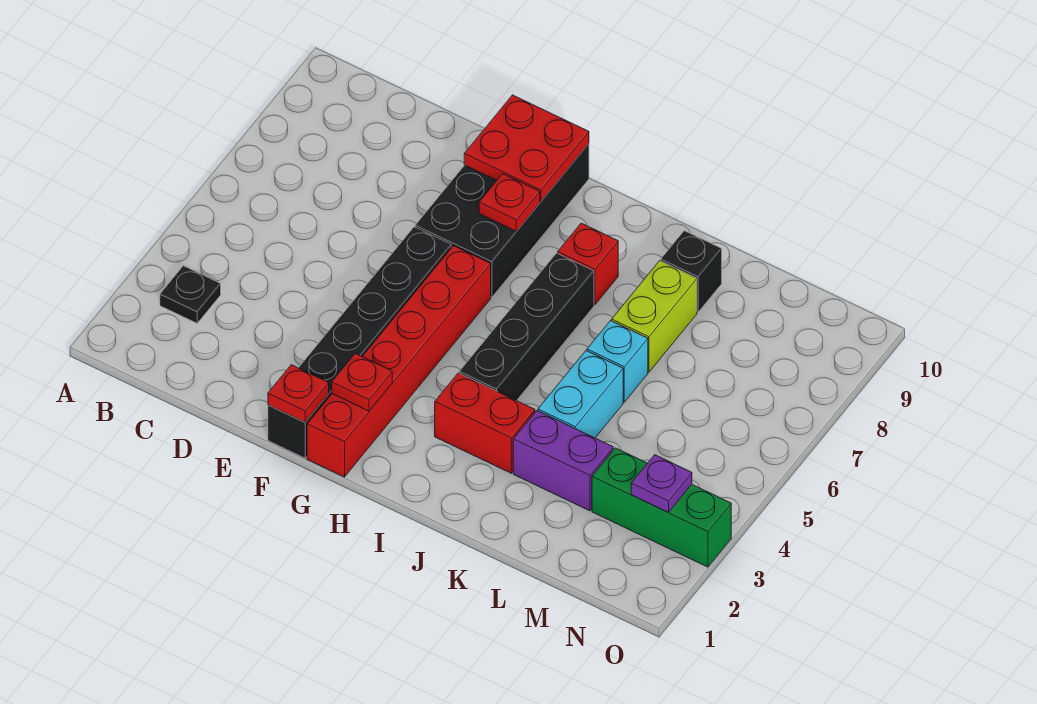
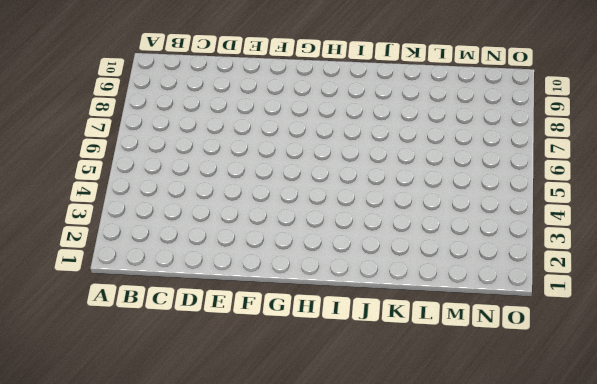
none -> black 1x1 plate [160,266,221,323]
none -> black 1x6 brick [268,227,451,458]
none -> black 2x4 brick [415,144,589,297]

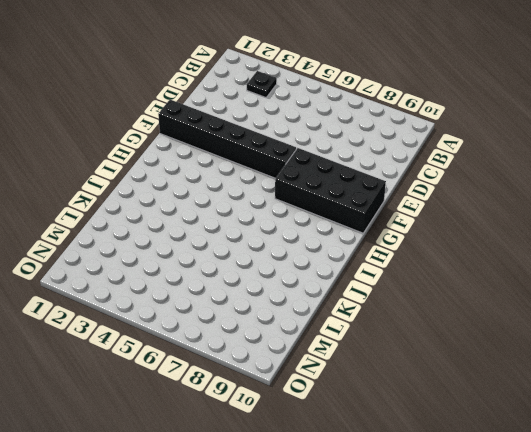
none -> red 1x6 brick [307,246,491,477]
none -> red 1x2 brick [435,373,535,473]
none -> black 1x4 brick [459,253,594,401]

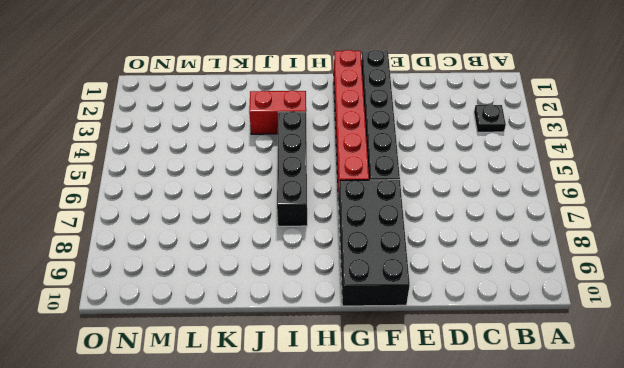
none -> red 1x1 brick [558,223,618,305]
none -> purple 1x2 brick [513,411,613,511]
none -> cyan 1x2 brick [538,351,623,438]

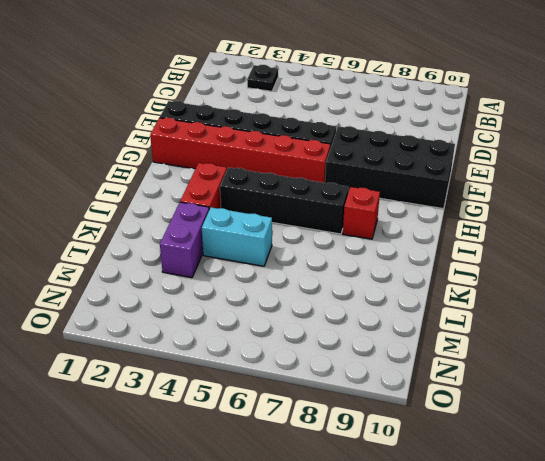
none -> cyan 1x1 brick [587,321,648,402]
none -> lime 1x2 brick [612,261,697,372]
none -> black 1x1 brick [661,231,722,312]

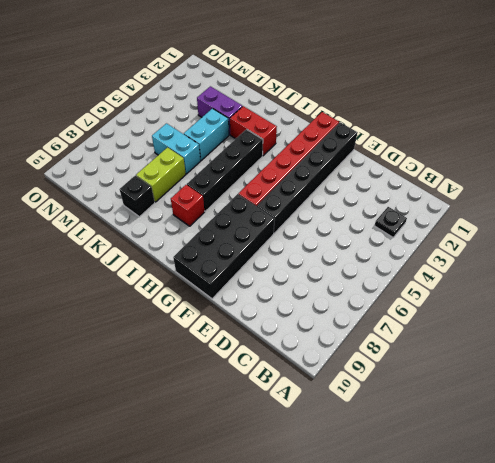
cyan 1x2 brick [152,123,201,174] -> cyan 1x1 brick [587,321,648,402]
none -> green 1x3 brick [592,448,731,567]
none -> red 1x1 plate [268,365,329,422]
none -> red 2x2 plate [464,95,589,201]

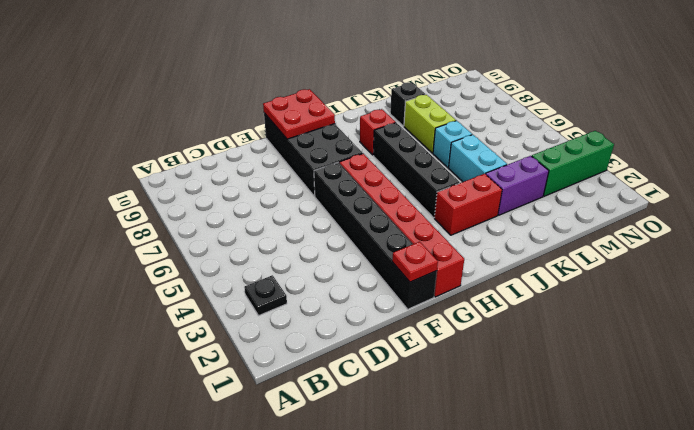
none -> red 1x1 plate [332,354,392,411]
none -> red 1x1 plate [479,174,540,231]
none -> purple 1x1 plate [631,455,692,512]

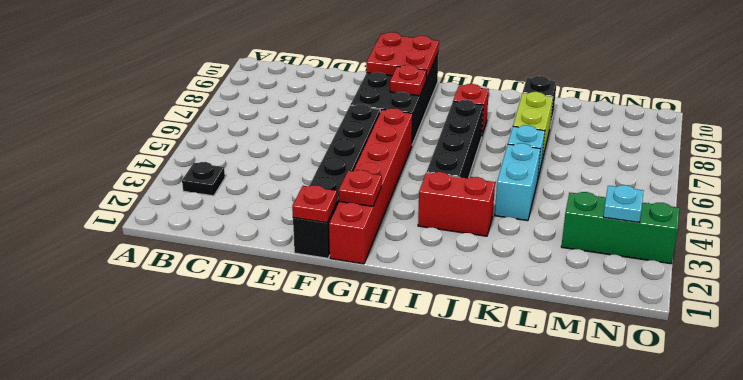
cyan 1x1 plate [603,185,643,222] -> purple 1x1 plate [631,455,692,512]
none -> purple 1x2 brick [513,411,613,511]

